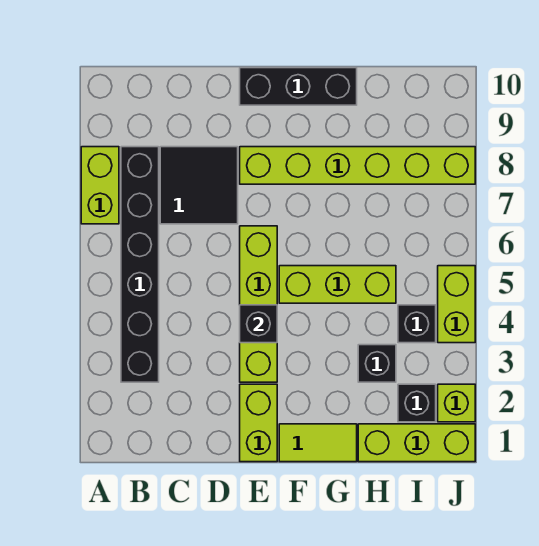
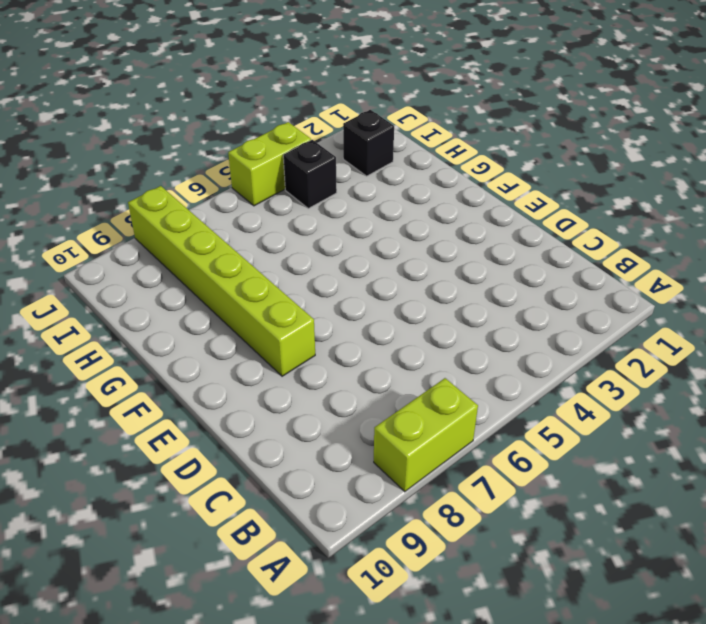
none -> black 1x6 brick [121,147,159,382]
none -> black 2x2 tile [160,147,238,224]
none -> lime 1x2 brick [240,384,277,462]

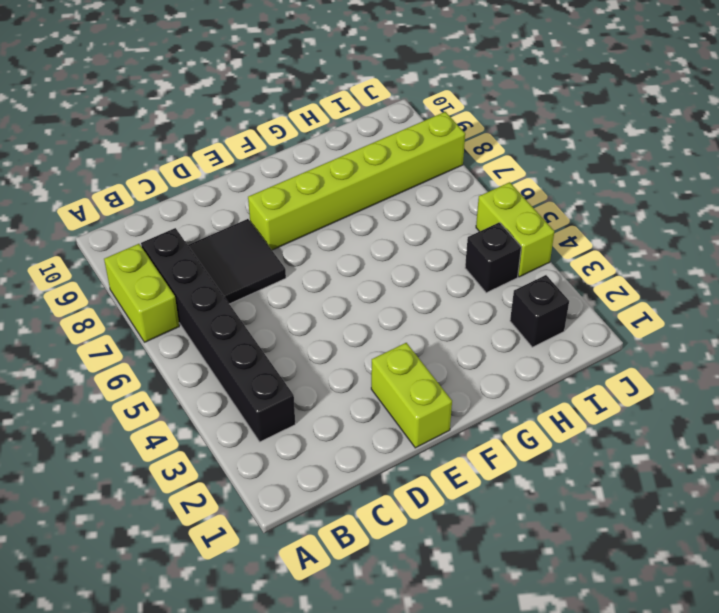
none -> lime 1x4 brick [240,226,277,382]
none -> black 1x3 brick [240,68,357,105]
none -> lime 1x2 tile [279,424,357,462]

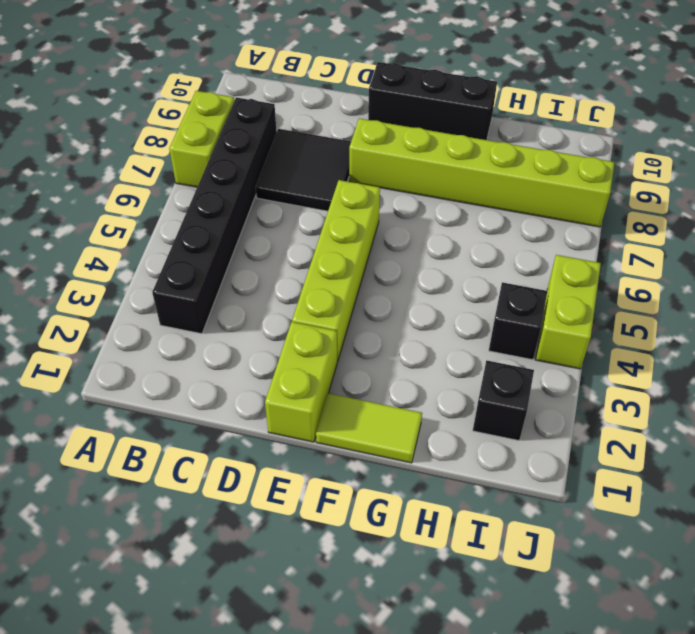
none -> lime 1x3 brick [279,266,396,303]
none -> lime 1x3 brick [358,424,475,462]
none -> black 1x1 brick [358,345,396,382]

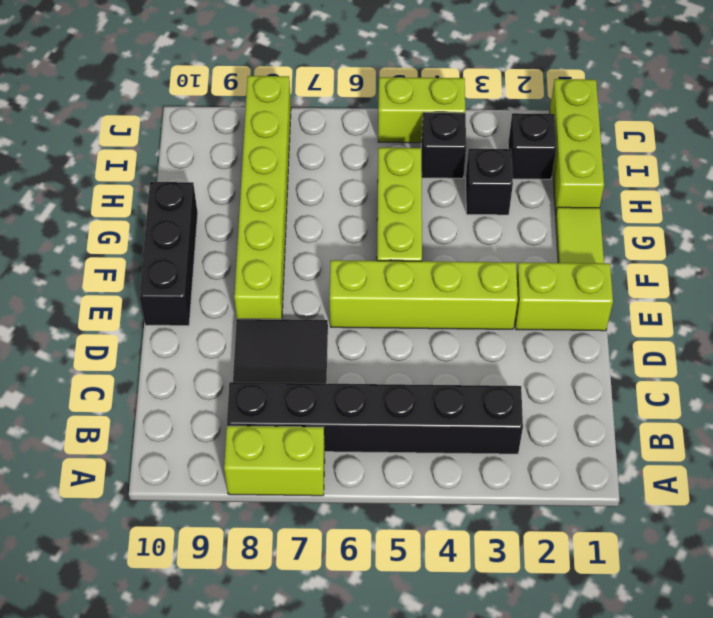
none -> lime 1x1 brick [438,384,475,422]
none -> black 1x1 brick [240,305,277,343]

